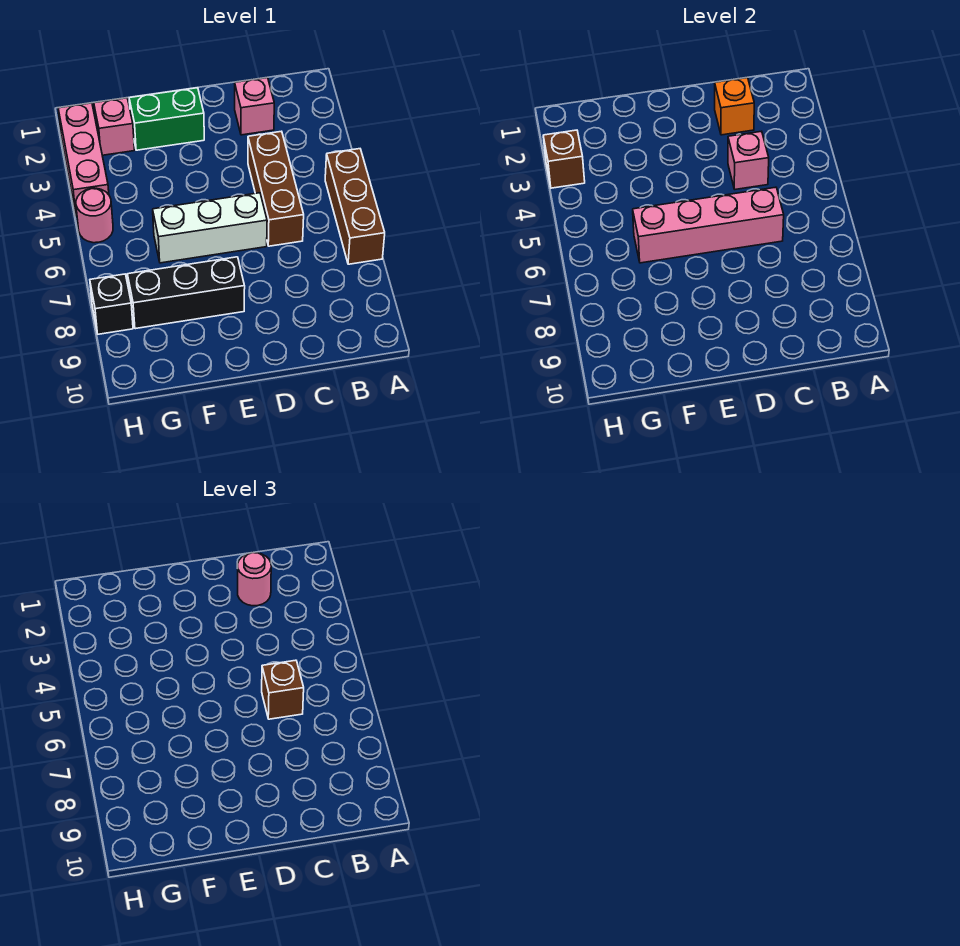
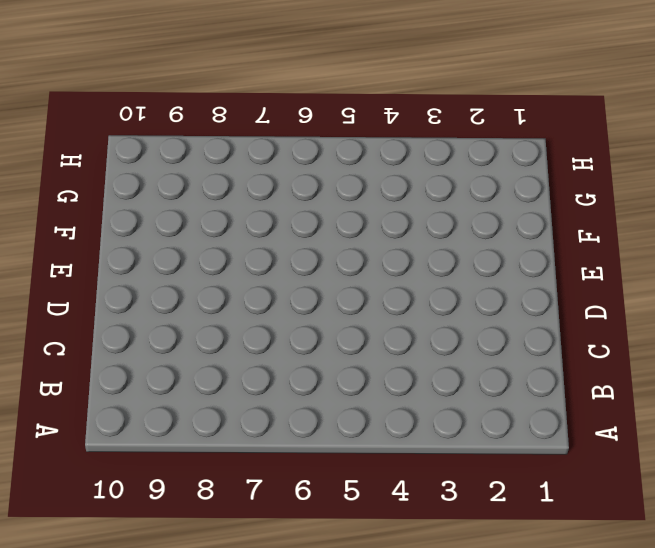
none -> brown 1x3 brick [325,149,385,264]
none -> pink 1x1 brick [235,78,274,135]
none -> brown 1x3 brick [248,131,304,246]

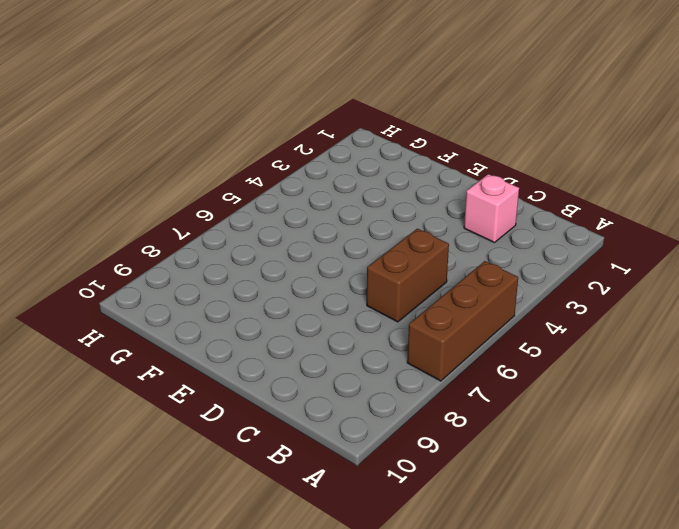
brown 1x2 brick [367,229,449,322] -> brown 1x3 brick [248,131,304,246]
none -> white 1x3 brick [153,193,267,263]
none -> green 1x2 brick [129,88,204,150]
none -> black 1x3 brick [127,257,245,329]

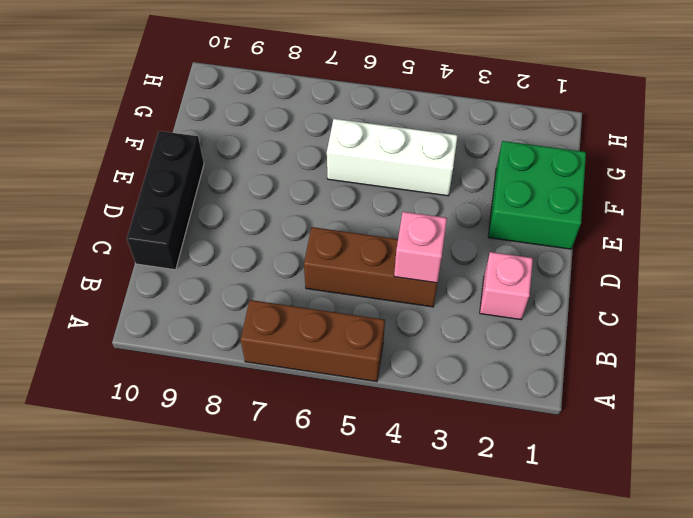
black 1x3 brick [127,131,204,270] -> black 1x3 brick moved to [127,257,245,329]
green 2x2 brick [488,141,586,249] -> green 1x2 brick [129,88,204,150]
white 1x3 brick [327,119,458,196] -> white 1x3 brick turned to [153,193,267,263]
none -> pink 1x1 brick [94,98,134,155]
none -> pink 1x3 brick [58,103,109,216]
none -> pink 1x1 round brick [76,188,113,243]

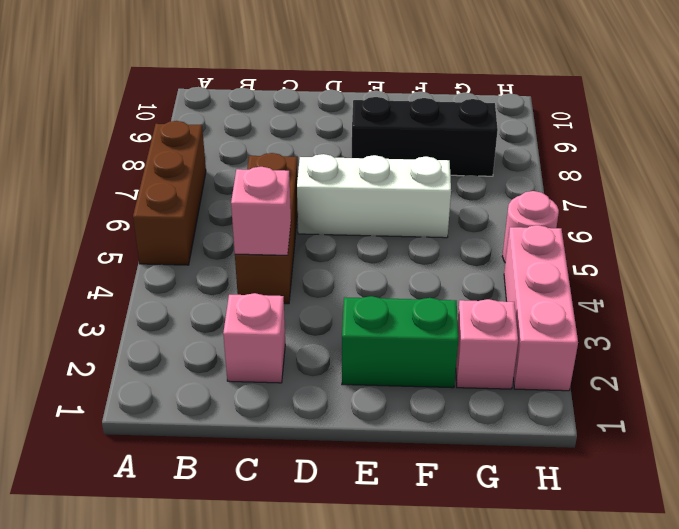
none -> black 1x1 brick [90,274,133,334]
none -> orange 1x1 brick [715,78,754,135]
none -> pink 1x4 brick [633,187,784,263]

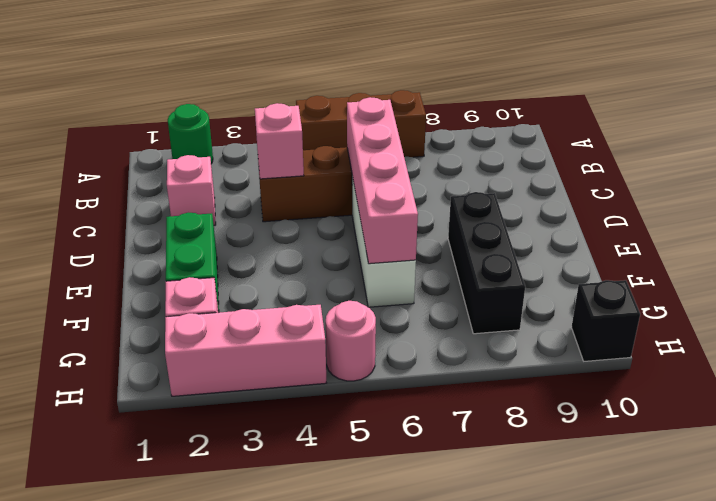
green 1x1 round brick [168,104,213,164] -> none
black 1x1 brick [571,280,640,361] -> black 1x1 brick moved to [90,274,133,334]
none -> orange 1x1 brick [715,78,754,135]
none -> brown 1x1 brick [543,130,585,188]
none -> pink 1x1 round brick [238,553,271,606]

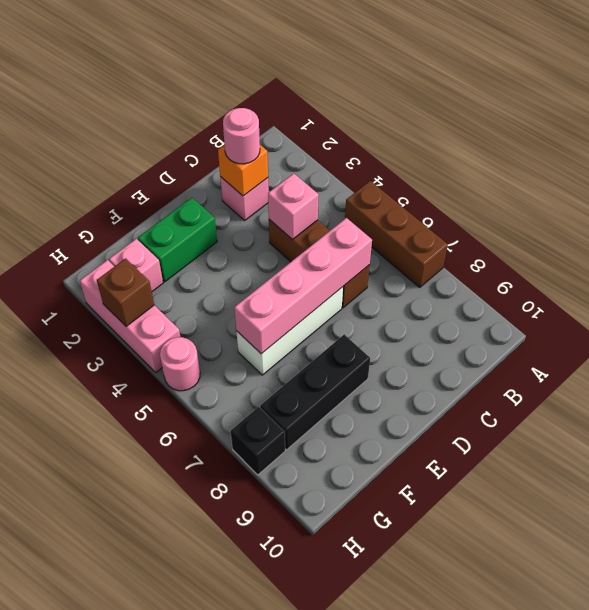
none -> brown 1x1 brick [262,660,304,719]

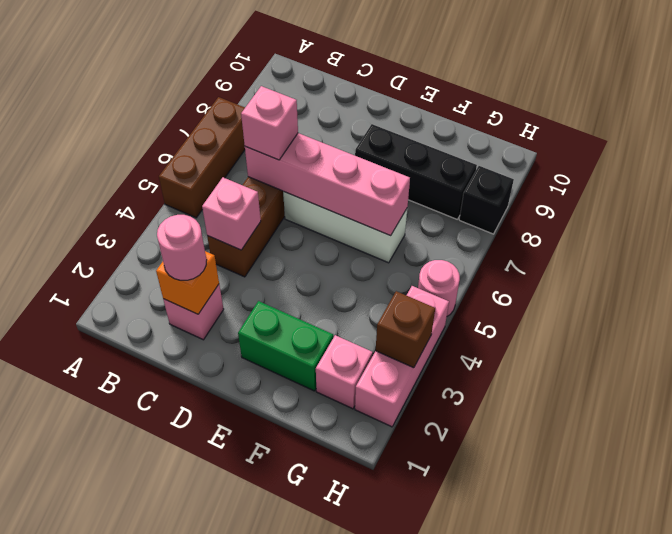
pink 1x1 brick [241,86,298,160] -> brown 1x1 brick [262,660,304,719]

